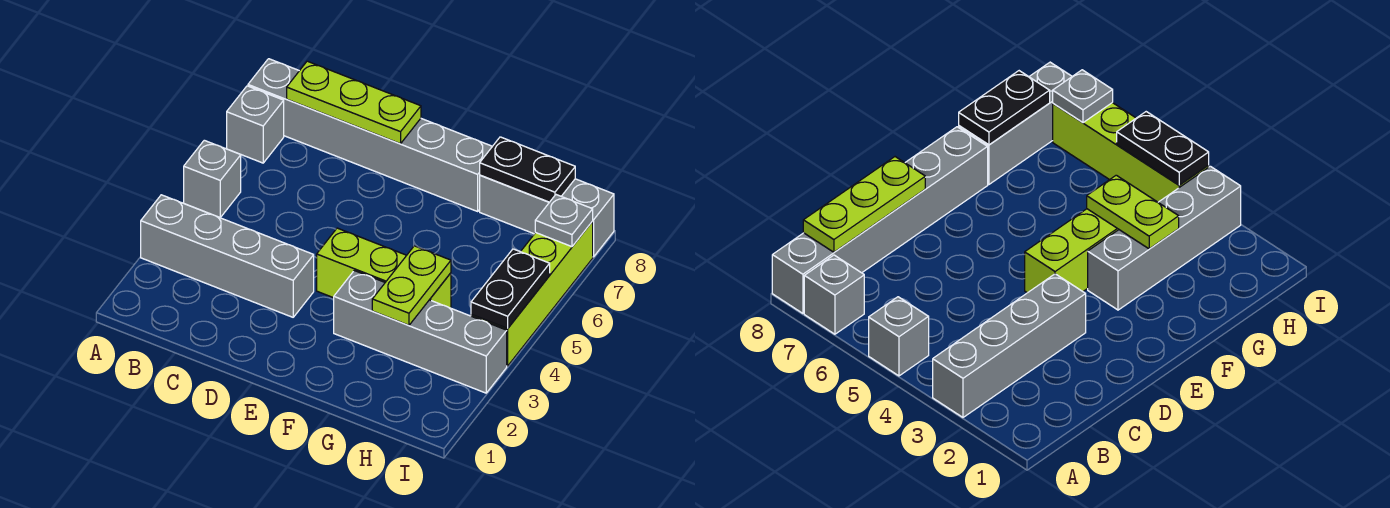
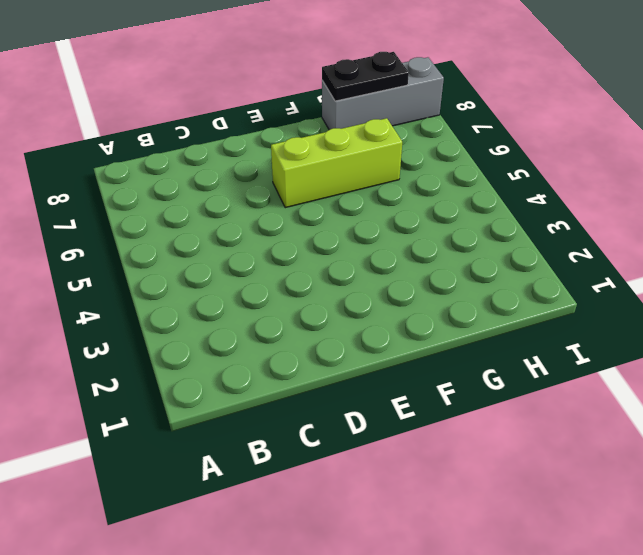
lime 1x3 brick [271,118,402,208] -> lime 1x3 brick moved to [317,228,451,308]
none -> grey 1x4 brick [141,195,314,317]
none -> grey 1x1 brick [184,140,241,218]
none -> grey 1x1 brick [227,86,284,163]

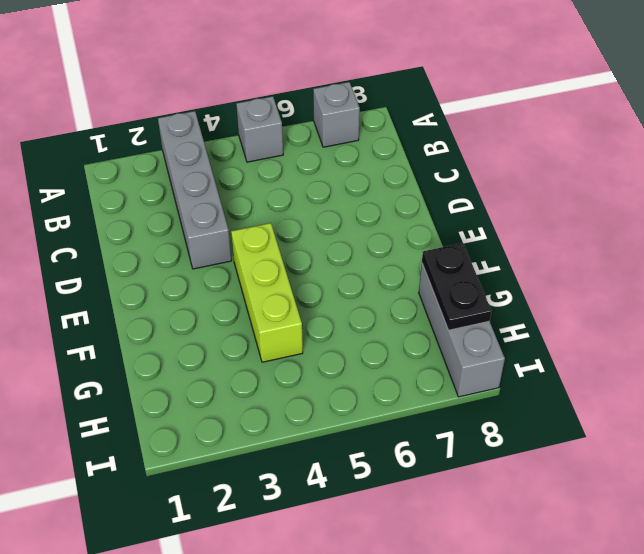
none -> grey 1x6 brick [248,59,492,211]
none -> grey 1x4 brick [334,271,507,393]
none -> lime 1x4 brick [471,222,593,366]

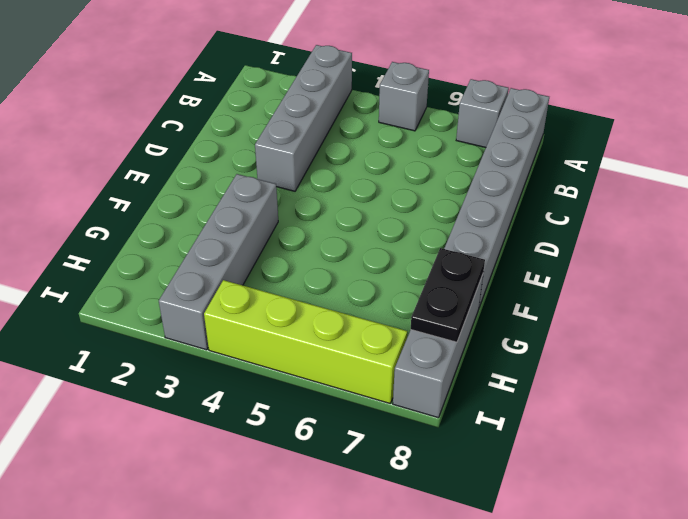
none -> lime 1x3 brick [317,228,451,308]
none -> lime 1x3 plate [287,61,421,144]
none -> lime 1x2 plate [372,246,451,325]

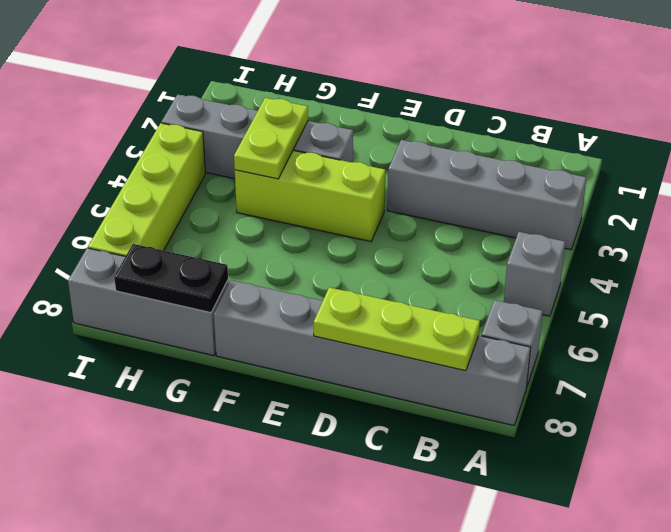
none -> black 1x2 plate [471,249,550,328]
none -> grey 1x1 plate [535,195,593,247]

